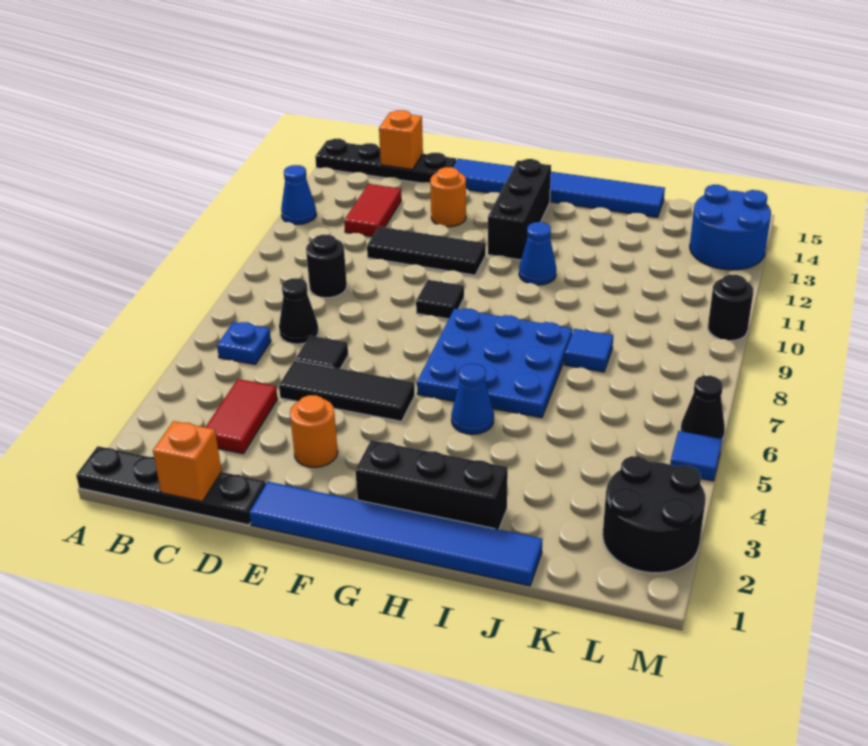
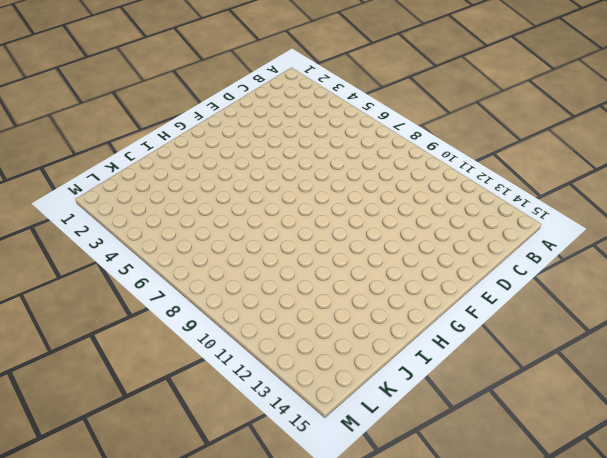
none -> black 1x4 plate [76,446,266,525]
none -> blue 1x1 cone [281,165,316,224]
none -> black 1x4 plate [315,139,456,183]

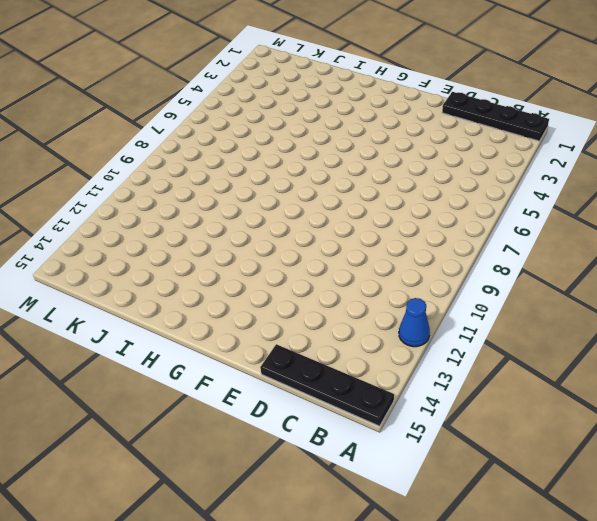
none -> blue 1x1 plate [217,322,271,364]
none -> red 1x2 tile [206,379,277,454]
none -> black 1x1 cone [279,278,319,344]

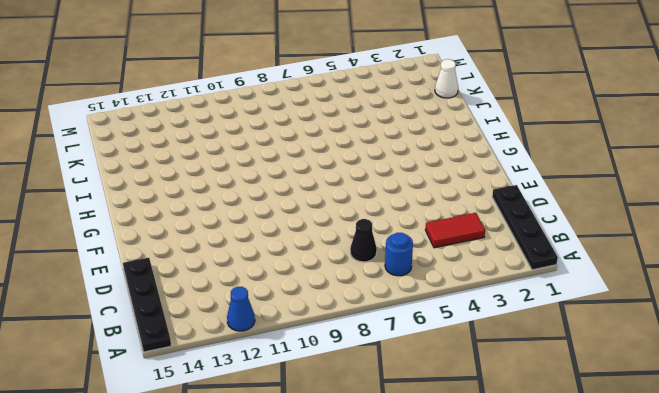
blue 1x1 round brick [385,233,413,276] -> blue 1x1 plate [217,322,271,364]
white 1x1 cone [435,59,458,98] -> none
none -> black 1x1 round brick [306,235,347,298]
none -> red 1x2 tile [344,184,401,236]
none -> black 1x3 tile [279,361,415,421]

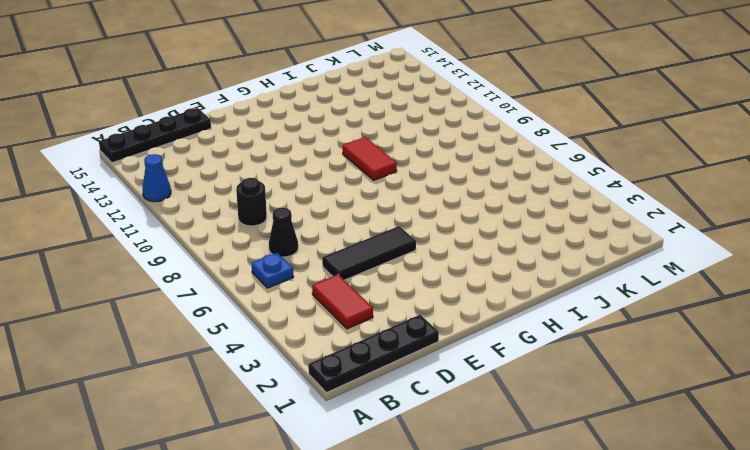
red 1x2 tile [343,137,397,180] -> red 1x2 tile moved to [344,184,401,236]
none -> black 1x1 tile [295,336,348,369]
none -> black 1x3 tile [367,227,486,275]
none -> blue 1x6 tile [249,482,543,586]

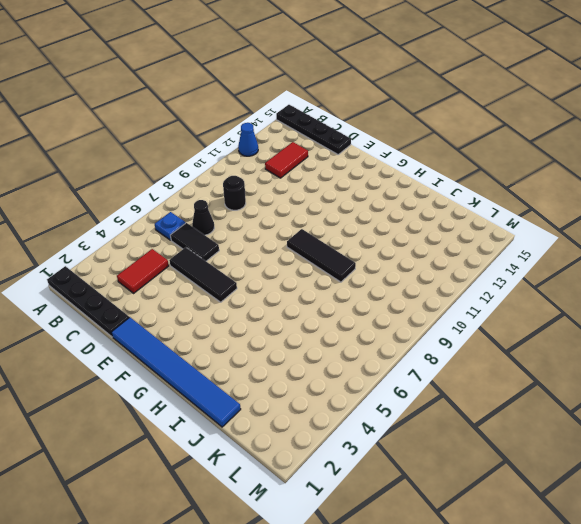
black 1x2 tile [170,223,219,261] -> black 1x1 tile [295,336,348,369]
black 1x3 tile [287,229,356,282] -> black 1x3 tile moved to [367,227,486,275]
none -> orange 1x1 round brick [290,395,338,467]
none -> orange 1x1 round brick [430,167,466,227]
none -> blue 1x6 tile [453,159,665,217]

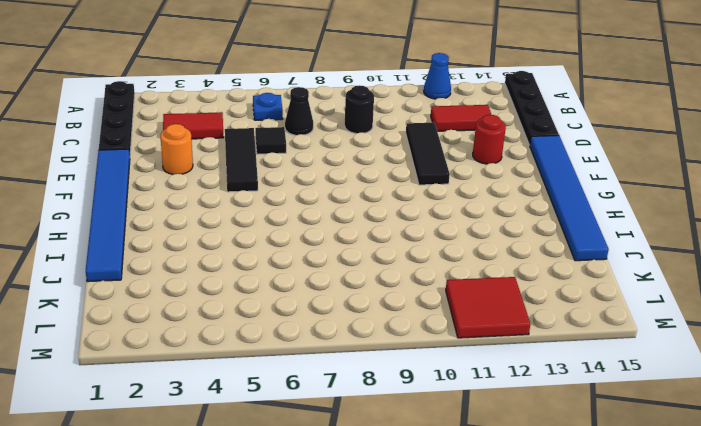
red 1x1 round brick [473,115,506,164] -> orange 1x1 round brick [430,167,466,227]
red 2x2 tile [446,277,530,338] -> none
none -> black 1x1 tile [416,280,464,319]
none -> black 1x3 brick [355,440,508,529]
none -> blue 3x3 plate [417,309,572,418]

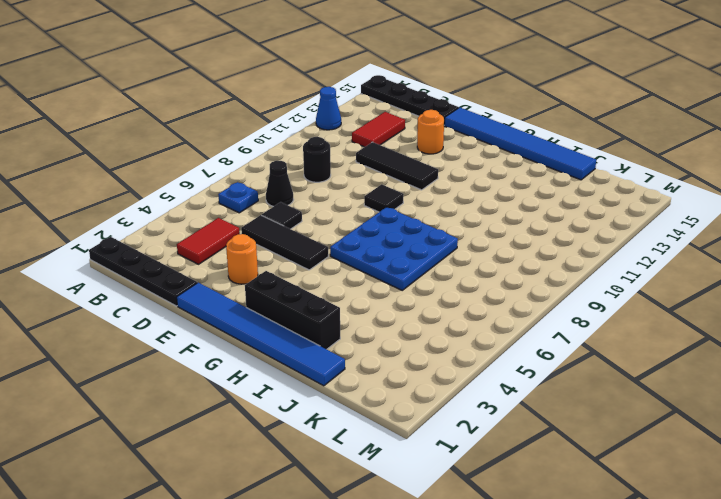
none -> black 1x3 brick [488,159,551,260]
none -> blue 1x1 cone [451,364,494,434]
none -> blue 1x1 cone [519,222,556,285]

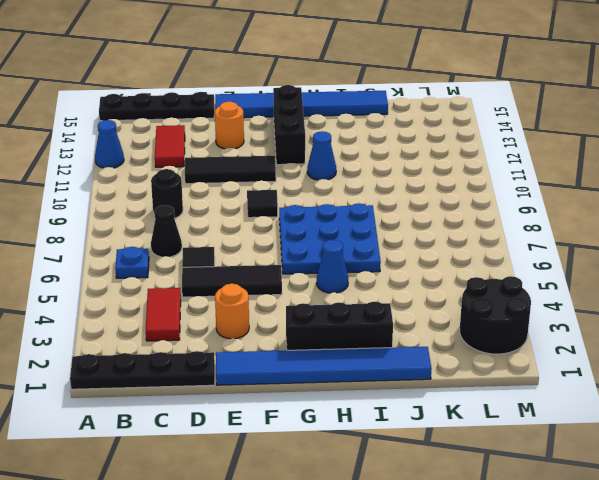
none -> blue 1x1 tile [565,329,613,372]
none -> blue 2x2 round brick [690,185,771,270]
none -> blue 1x1 tile [670,431,722,481]

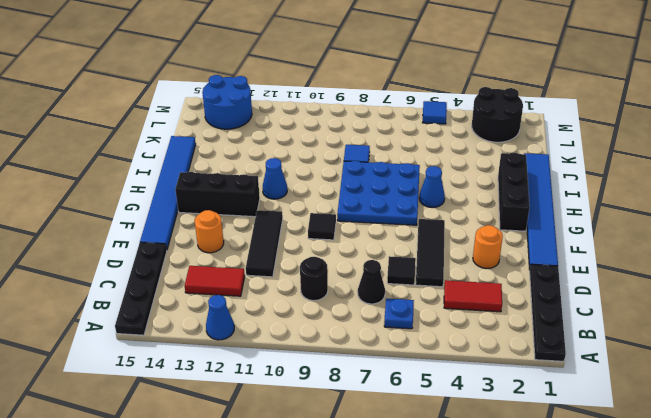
none -> black 1x1 cone [681,376,725,439]
none -> black 1x1 round brick [708,274,754,341]
none -> orange 1x1 brick [153,421,222,502]

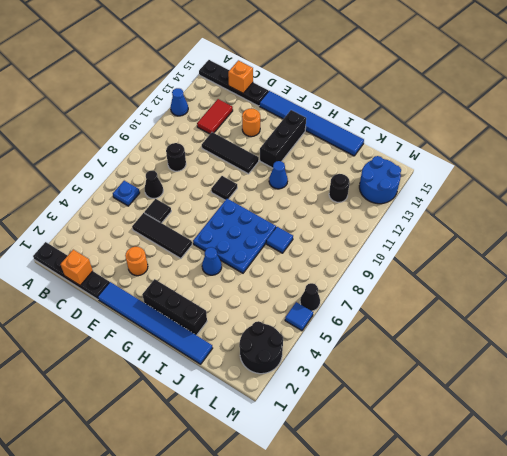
black 1x1 round brick [329,174,350,202] -> black 1x1 round brick moved to [708,274,754,341]
none -> red 1x2 tile [206,379,277,454]

